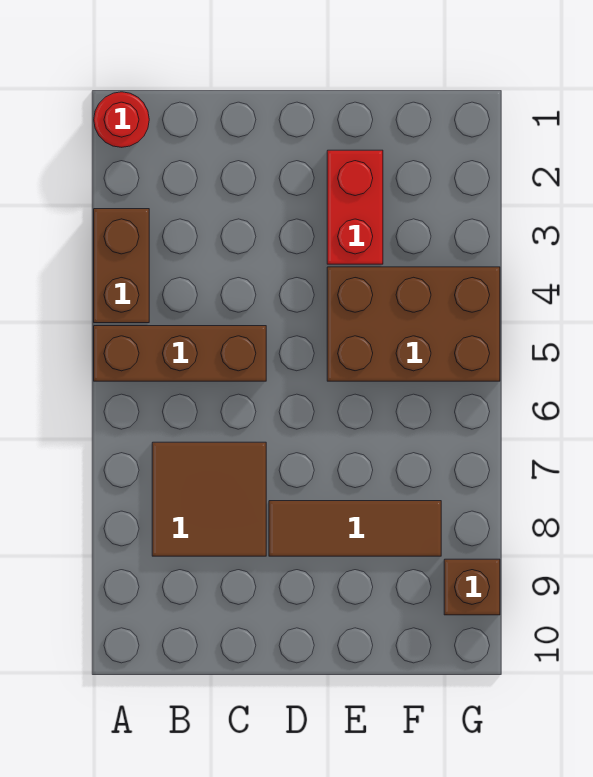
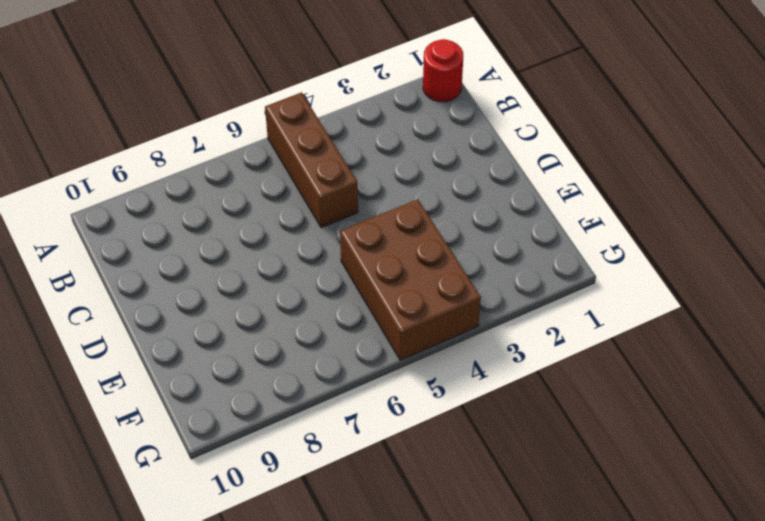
none -> brown 1x2 brick [94,209,149,323]
none -> brown 2x2 tile [152,442,266,556]

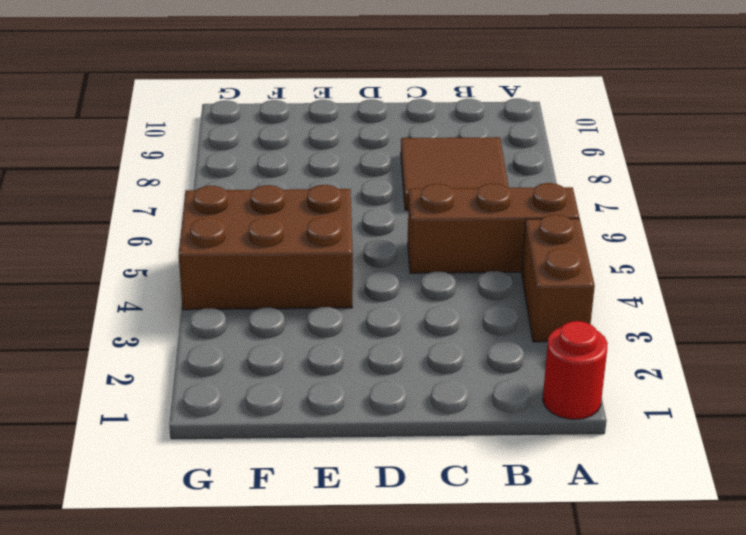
none -> brown 1x3 tile [269,501,441,556]
none -> red 1x2 brick [327,150,383,264]

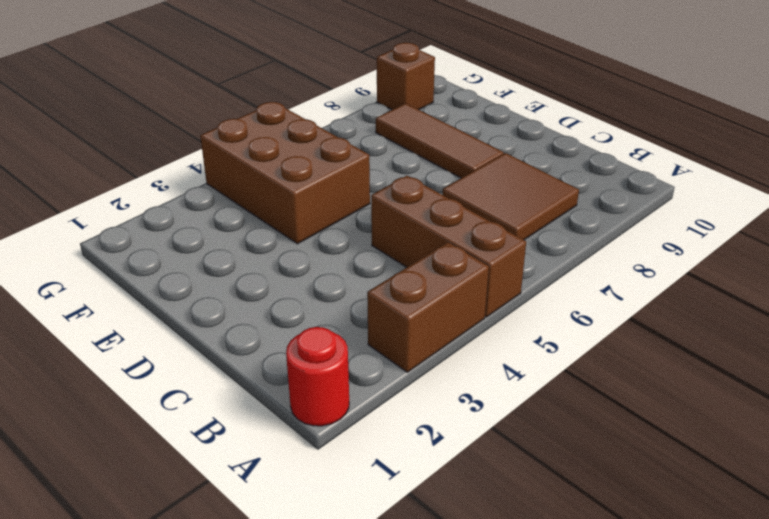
none -> red 1x2 brick [327,150,383,264]

